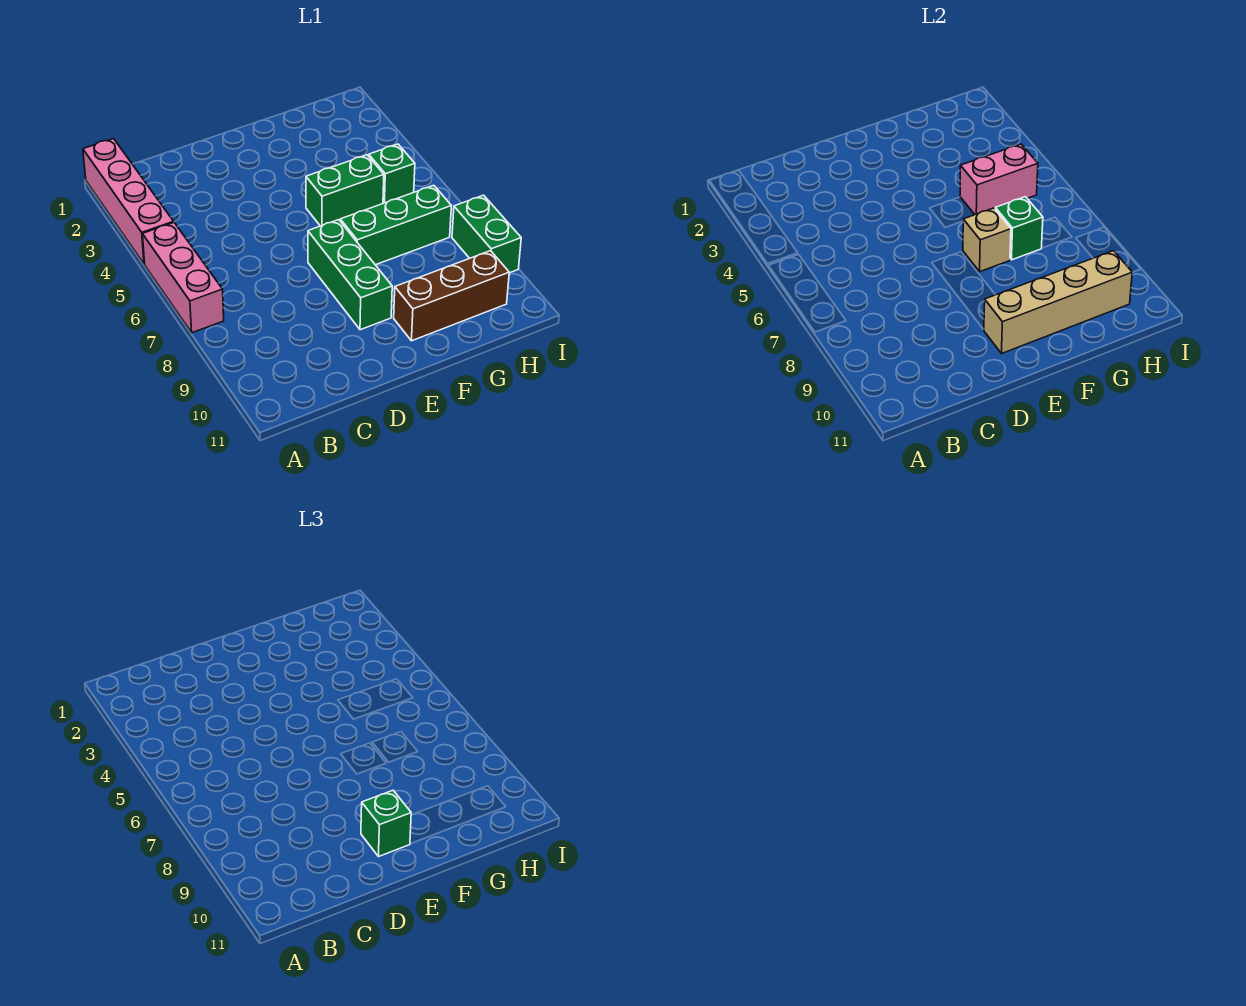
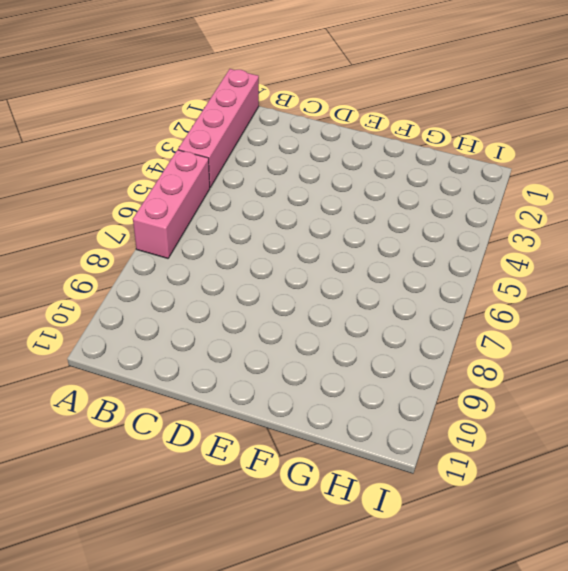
none -> green 1x3 brick [308,220,392,330]
none -> green 1x2 brick [306,155,384,226]
none -> green 1x3 brick [340,185,451,265]

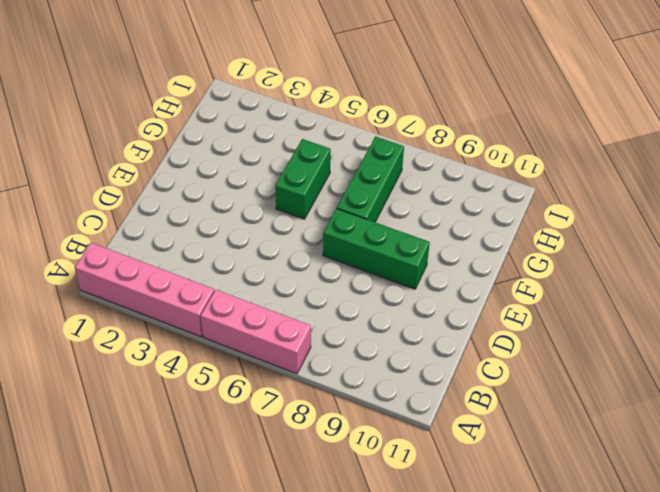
none -> brown 1x3 brick [394,251,509,341]
none -> green 1x1 brick [369,144,415,203]
none -> green 1x2 brick [452,195,521,273]

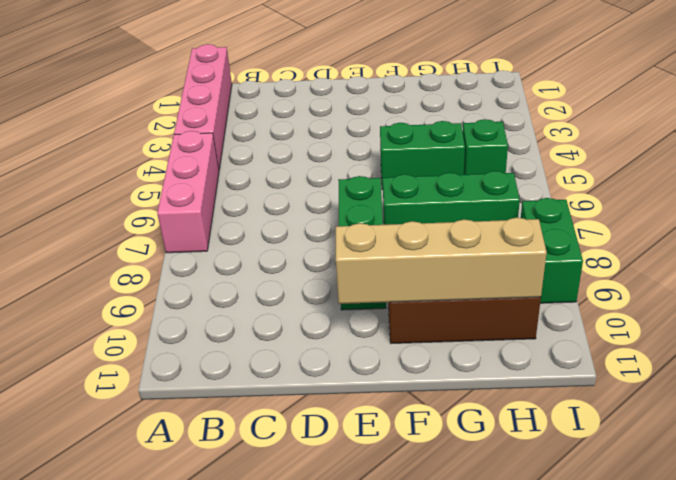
none -> tan 1x1 brick [963,208,1011,272]
none -> pink 1x2 brick [960,144,1038,215]
none -> green 1x1 brick [995,197,1043,260]

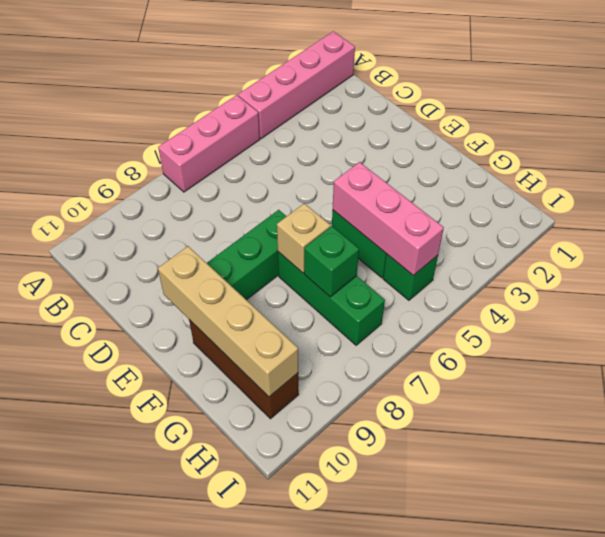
pink 1x3 brick [333,162,444,276] -> pink 1x2 brick [960,144,1038,215]
none -> green 1x2 brick [452,195,521,273]
none -> green 1x1 brick [361,790,411,857]

